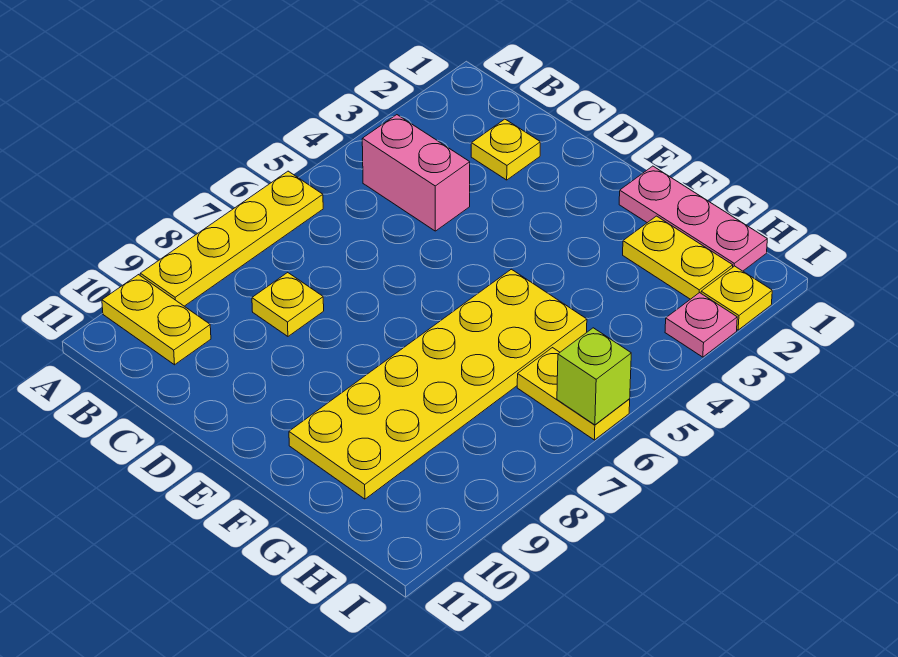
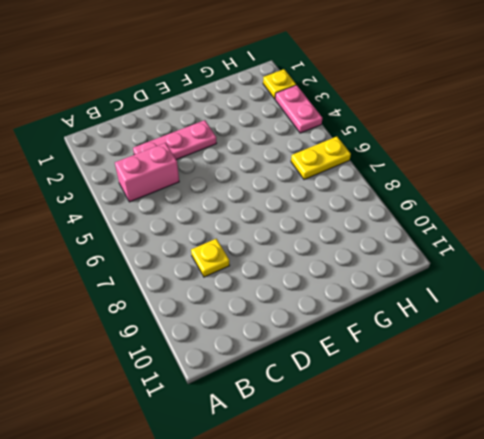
pink 1x3 plate [133,120,217,160] -> pink 1x3 plate moved to [619,166,767,271]
pink 1x2 plate [275,85,322,133] -> pink 1x1 plate [665,293,737,357]
none -> yellow 1x4 plate [140,171,323,306]
none -> yellow 1x2 plate [102,275,211,365]
none -> yellow 1x1 plate [471,119,540,180]

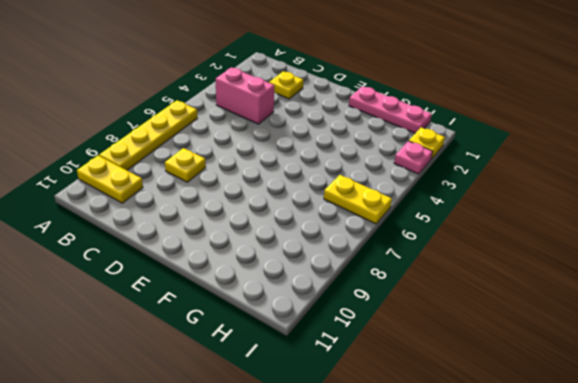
none -> yellow 2x6 plate [289,269,587,499]
none -> yellow 1x2 plate [623,216,733,299]
none -> lime 1x1 brick [557,328,631,425]

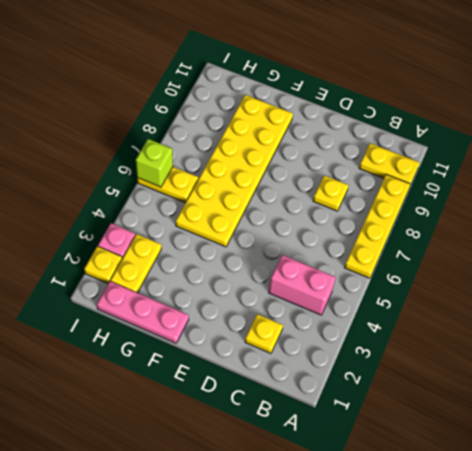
yellow 1x2 plate [110,234,161,293] -> yellow 1x2 plate turned to [623,216,733,299]

